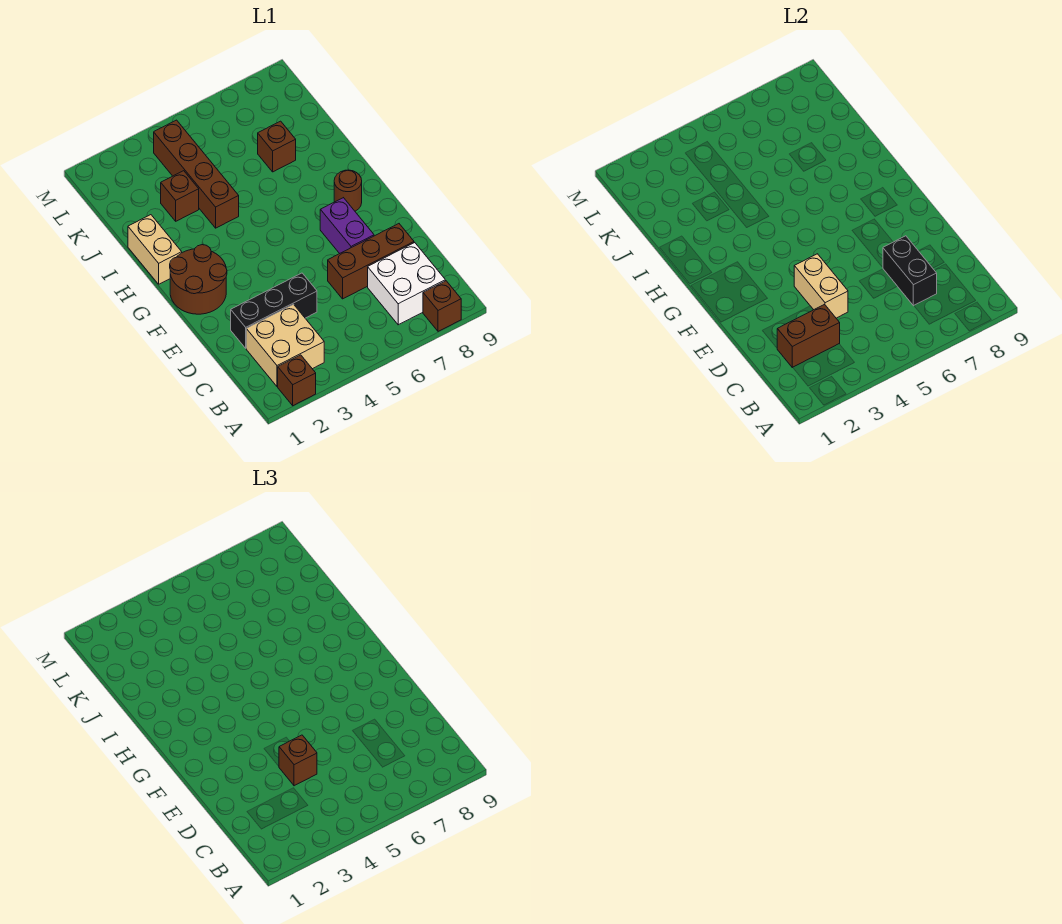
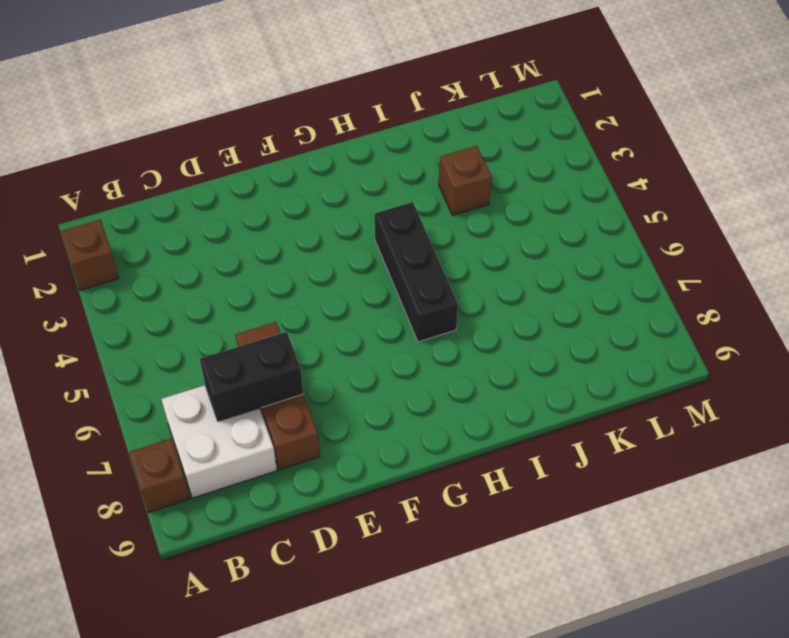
black 1x3 brick [375,202,458,342] -> black 1x3 brick moved to [231,273,317,348]
none -> tan 2x2 brick [246,304,324,387]
none -> purple 1x2 brick [320,198,374,254]
none -> brown 2x2 round brick [170,245,227,314]

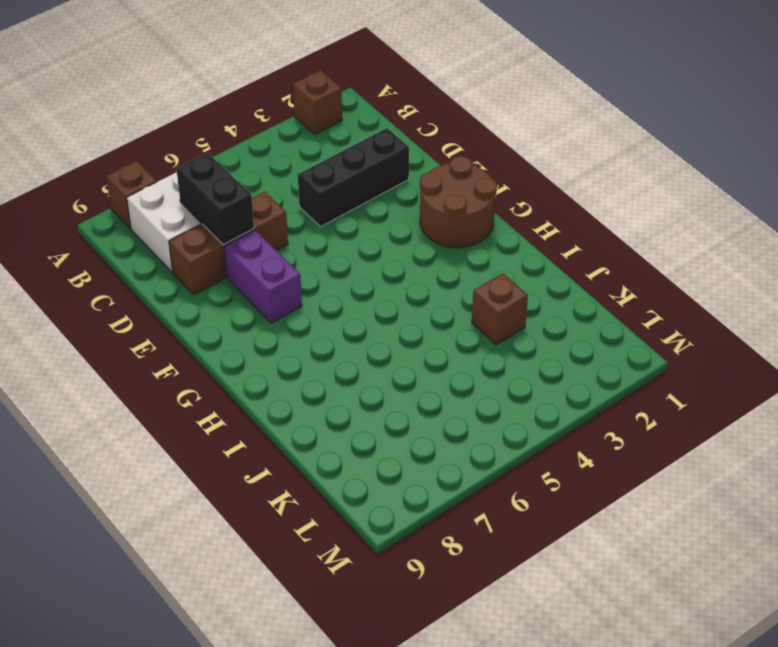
none -> tan 2x2 brick [246,304,324,387]
none -> brown 1x1 round brick [334,170,362,211]
none -> tan 1x2 brick [128,215,182,284]

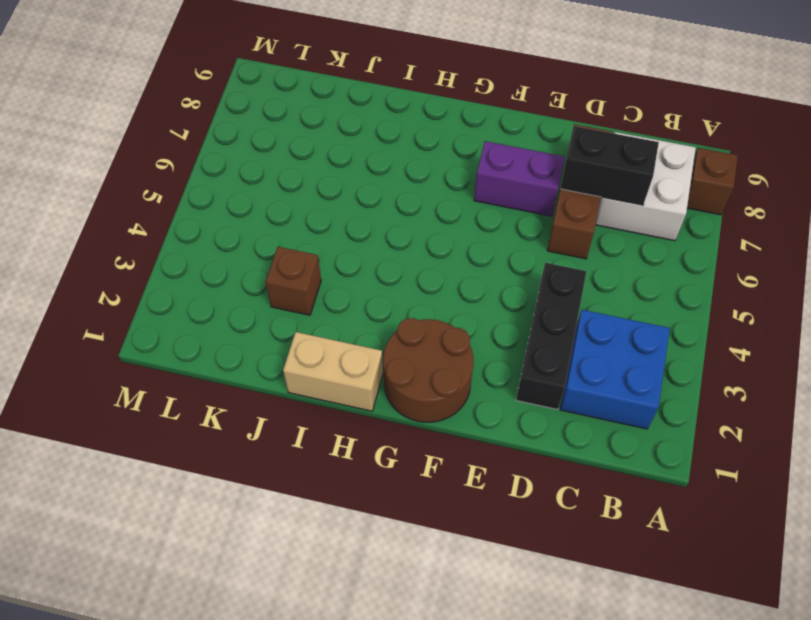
blue 2x2 brick [560,310,670,429] -> tan 2x2 brick [246,304,324,387]
none -> brown 1x1 brick [278,355,316,406]
none -> brown 1x1 round brick [334,170,362,211]
none -> brown 1x4 brick [154,120,239,228]

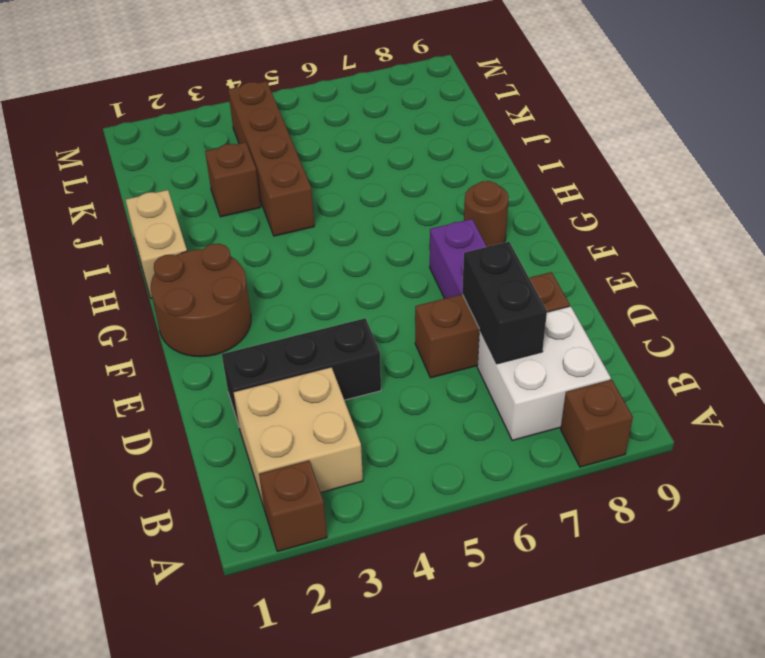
none -> brown 1x1 brick [258,121,296,172]
none -> brown 1x2 brick [777,304,840,368]
none -> tan 1x2 brick [794,254,848,318]

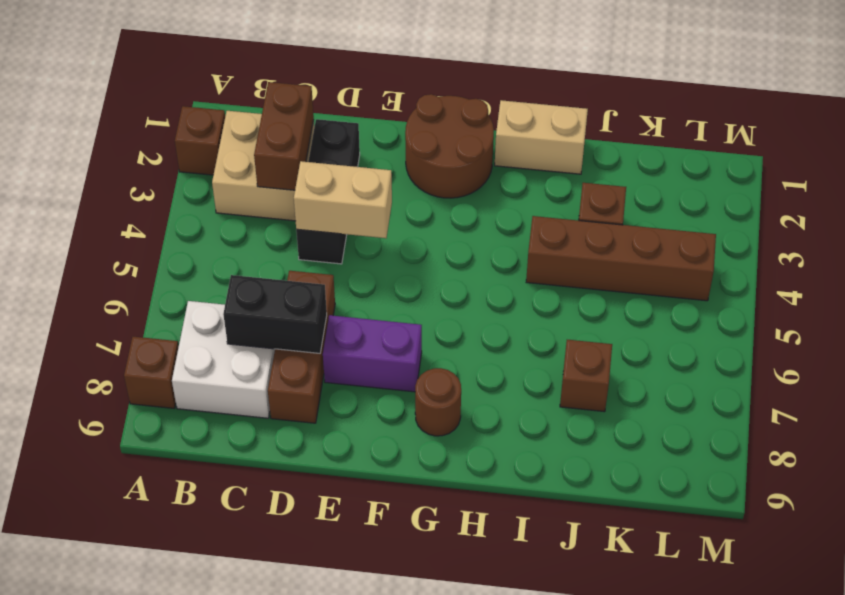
none -> brown 1x1 brick [279,735,317,786]

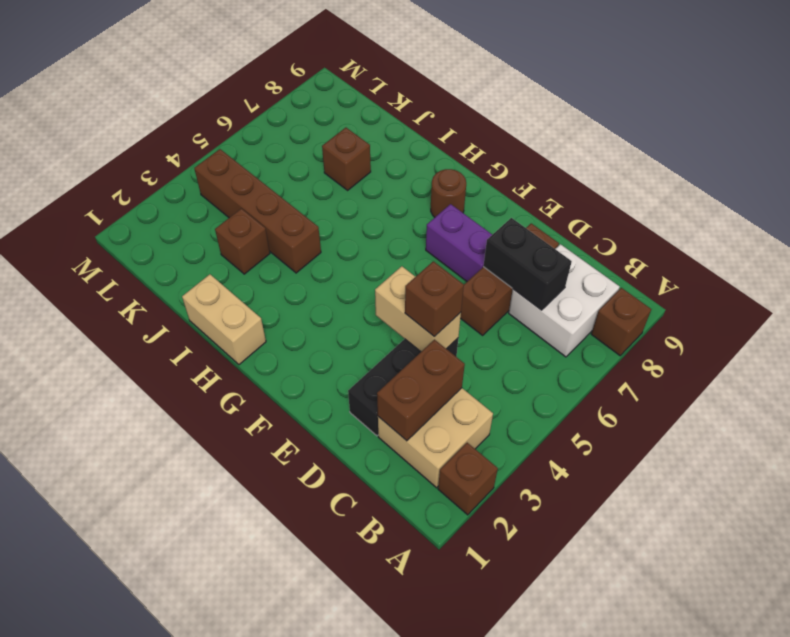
none -> brown 2x2 round brick [170,245,227,314]

